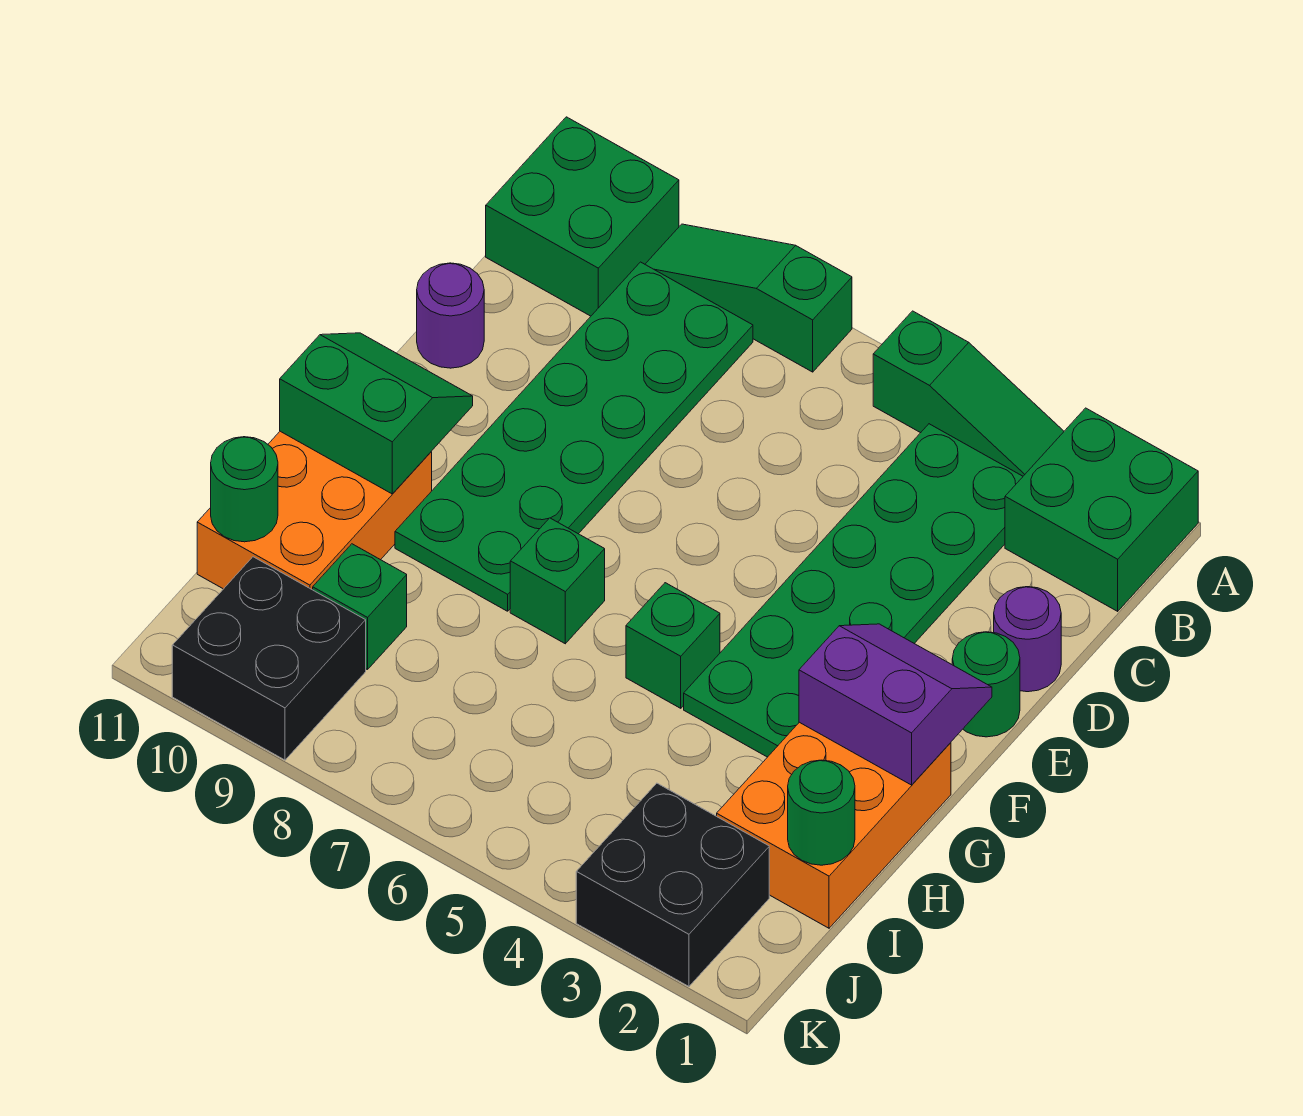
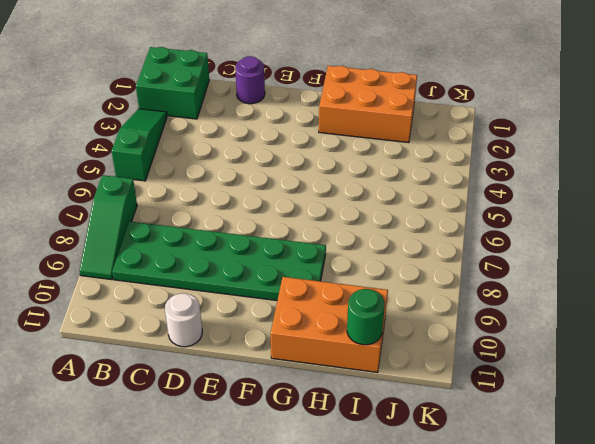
white 1x1 round brick [165,293,202,347] -> purple 1x1 round brick [417,263,484,368]
none -> green 2x2 brick [486,117,679,316]
none -> green 2x6 plate [684,424,1023,757]
none -> green 1x1 round brick [952,632,1020,737]

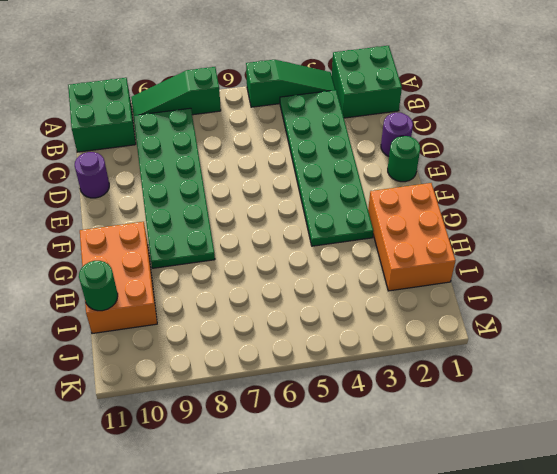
none -> green 1x1 brick [626,583,720,708]
none -> green 1x1 brick [510,518,605,644]
none -> green 1x1 brick [313,544,407,670]

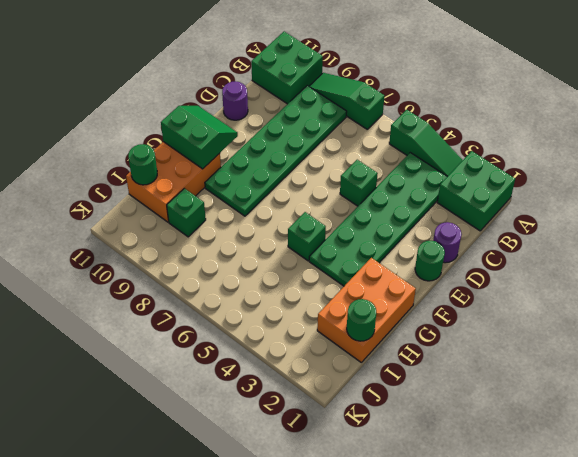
green 1x1 brick [340,160,378,206] -> green 1x1 brick moved to [510,518,605,644]
none -> black 2x2 brick [576,783,769,986]
none -> black 2x2 brick [172,557,366,760]
none -> purple 2x2 slope [799,624,992,785]

